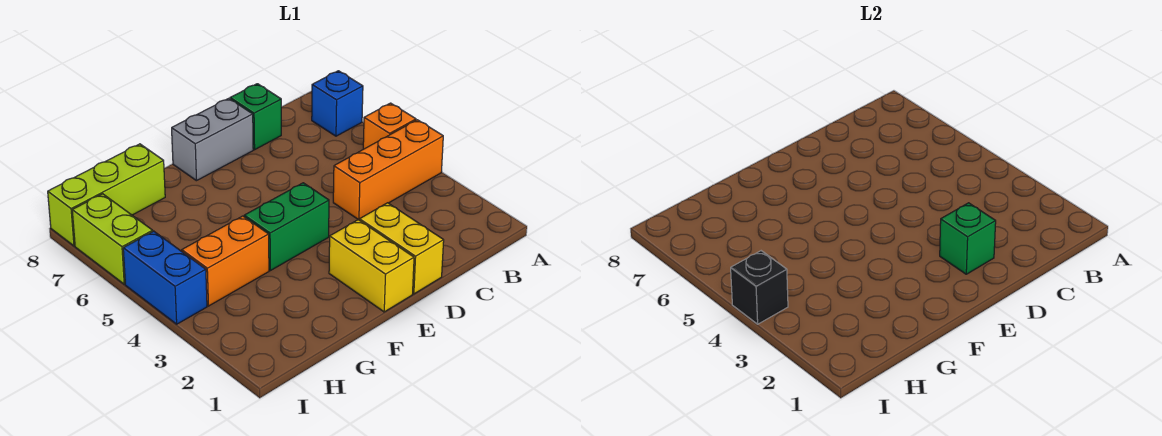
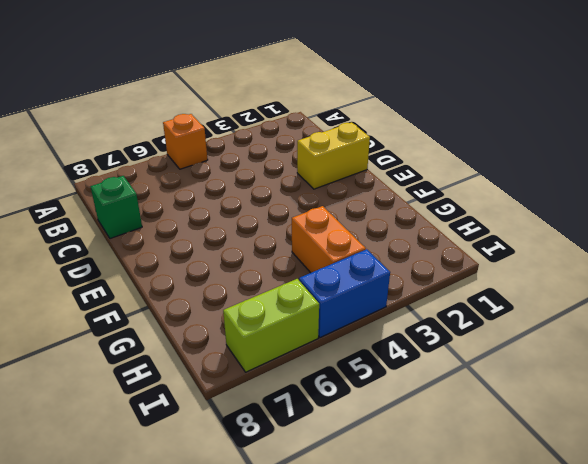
none -> orange 1x3 brick [333,120,443,220]
none -> blue 1x1 brick [312,71,363,136]
none -> grey 1x2 brick [172,98,253,181]

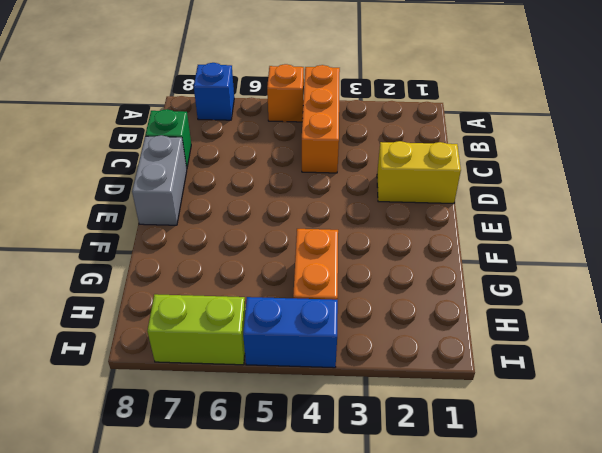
none -> yellow 1x2 brick [329,220,414,312]
none -> green 1x2 brick [244,183,329,271]
none -> lime 1x3 brick [48,144,165,246]

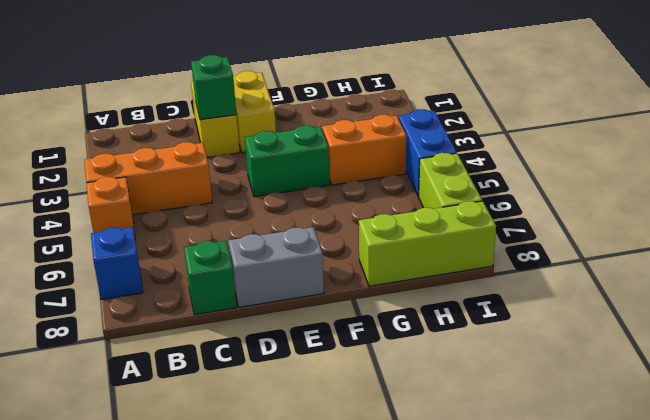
none -> black 1x1 brick [731,251,788,324]

